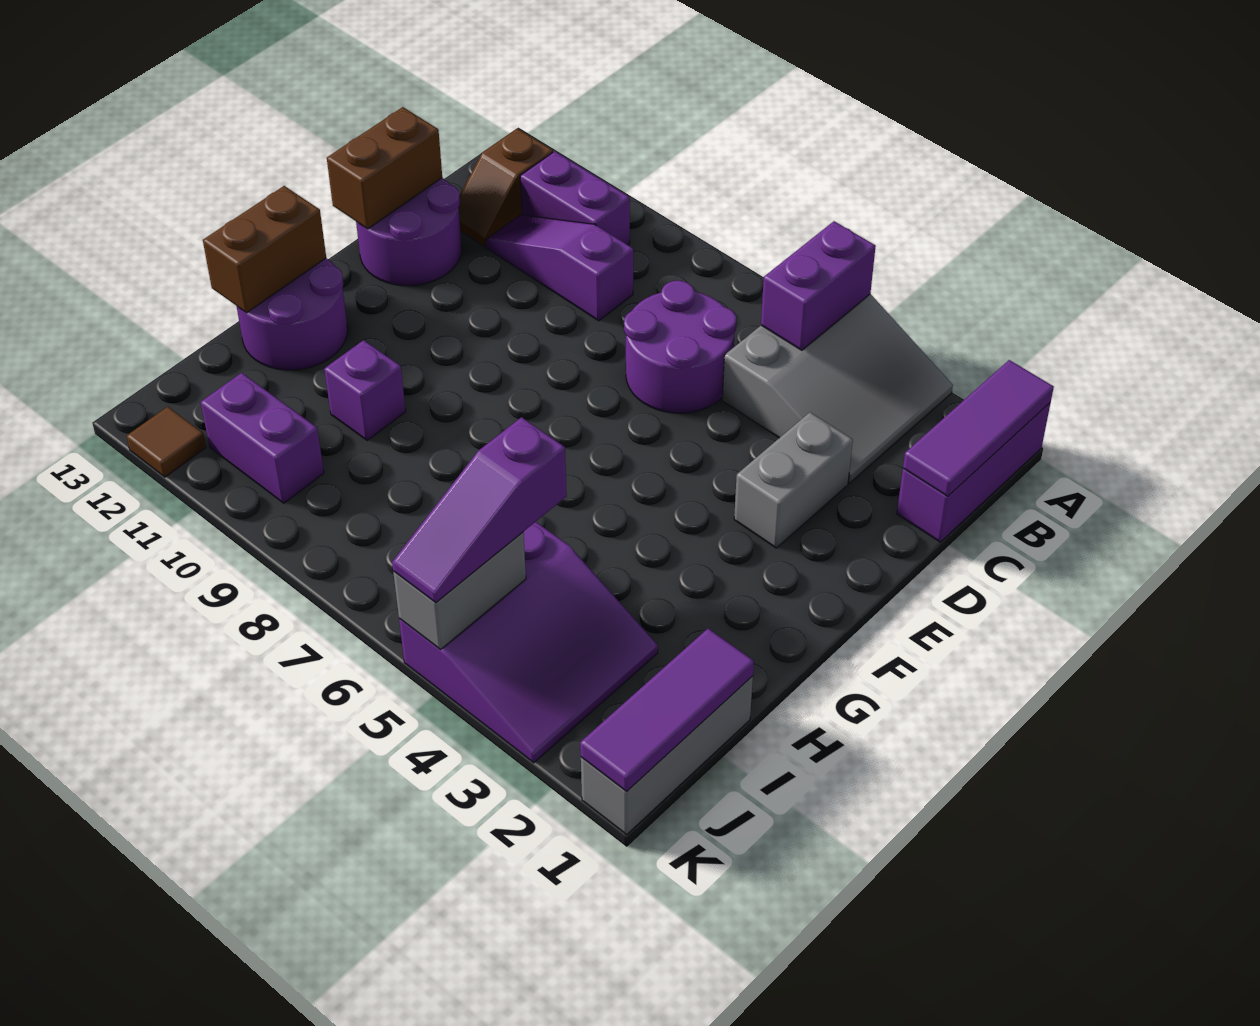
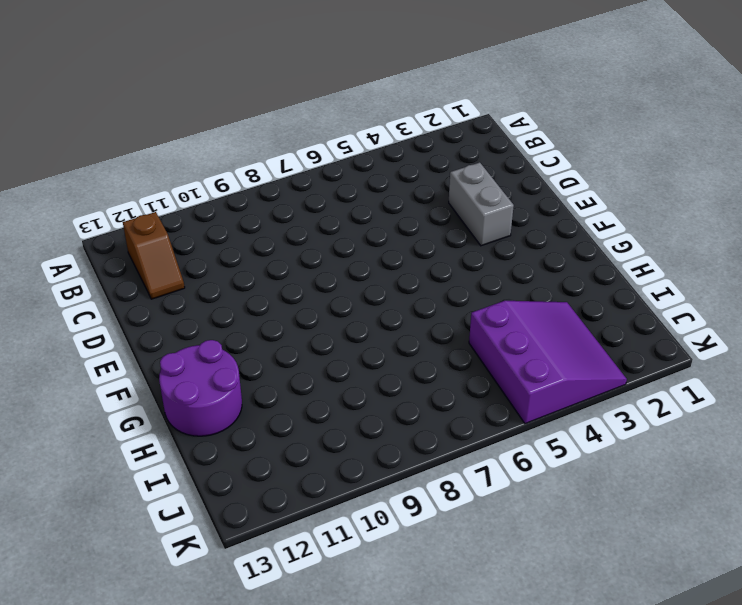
none -> purple 1x3 brick [897,403,1050,542]
none -> grey 3x3 slope [722,294,953,483]
none -> purple 1x2 brick [520,151,630,245]

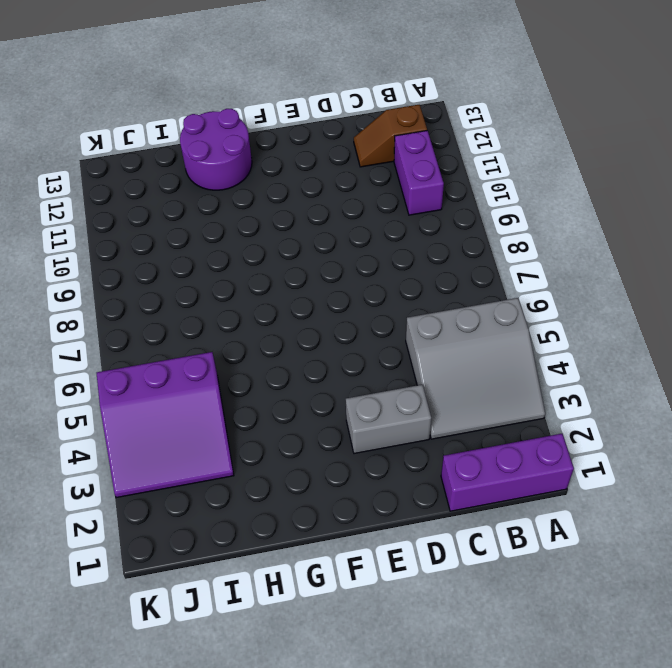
none -> purple 2x2 round brick [624,281,737,413]
none -> purple 1x3 slope [486,215,633,321]
none -> purple 2x2 round brick [356,178,462,286]

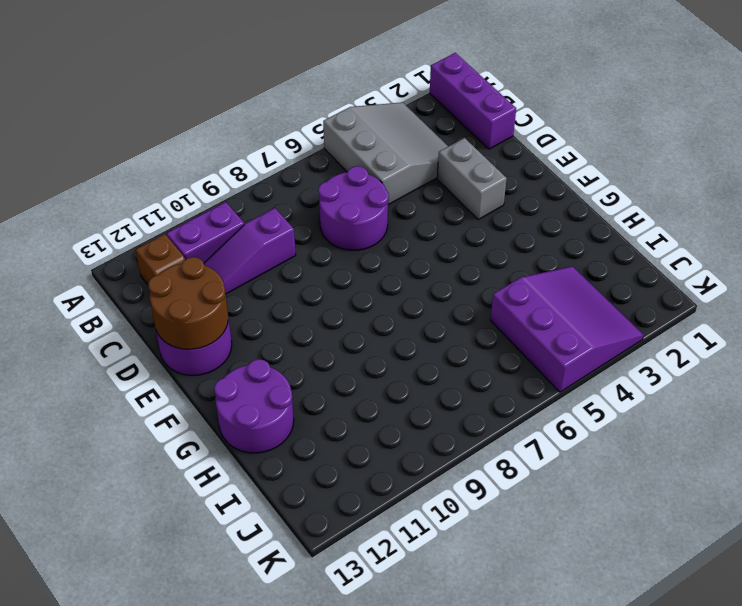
brown 2x2 round brick [148,257,228,349] -> brown 1x2 brick [327,107,442,229]
none -> purple 1x1 brick [324,340,406,440]
none -> grey 1x3 brick [581,676,753,834]
none -> purple 1x2 brick [201,373,324,503]

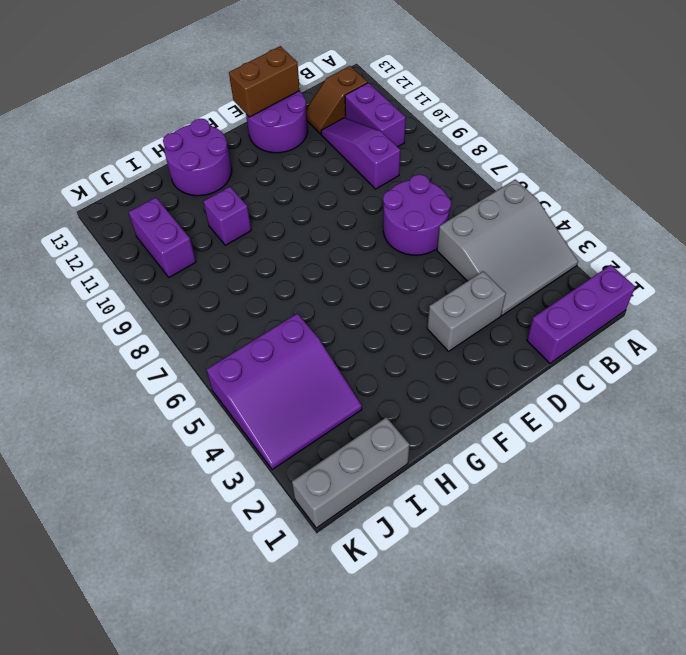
none -> brown 1x1 tile [127,407,206,477]
none -> purple 1x3 tile [903,360,1054,496]
none -> purple 1x2 brick [761,221,876,350]

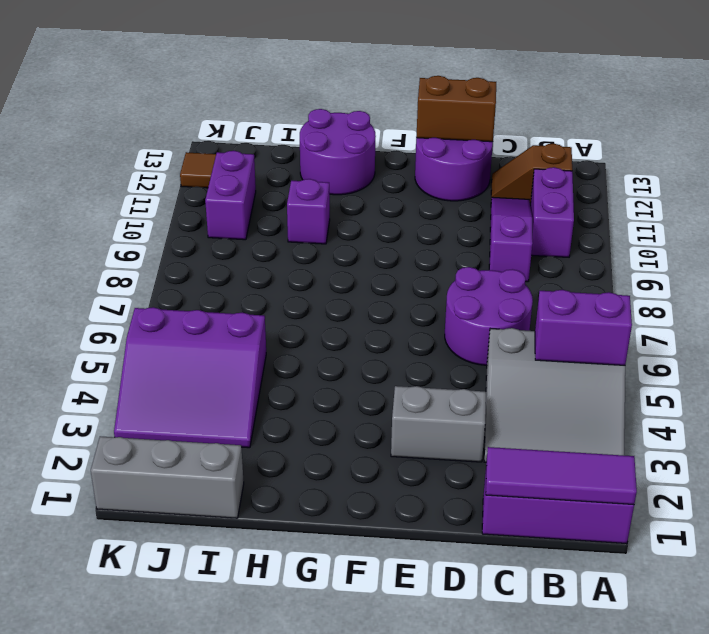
none -> brown 1x2 brick [203,186,326,313]
none -> purple 1x3 tile [580,629,754,792]
none -> grey 1x2 brick [393,532,526,650]

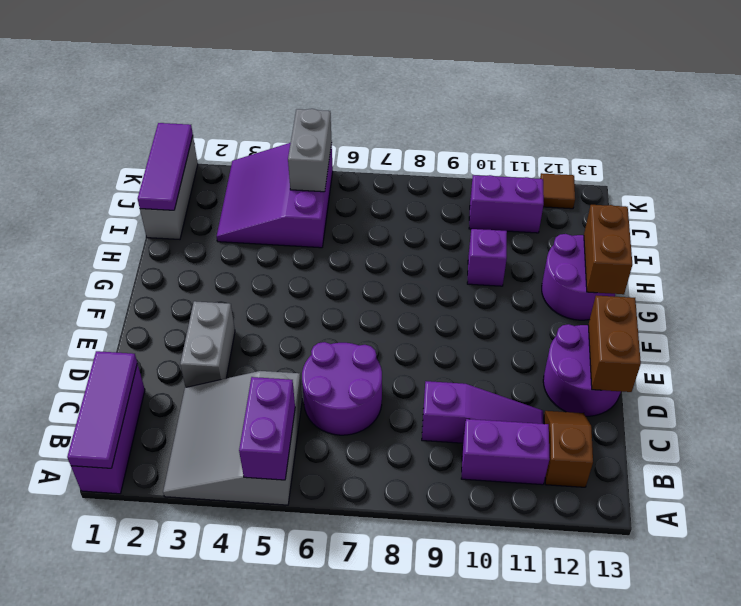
none -> purple 1x3 slope [392,417,567,603]

